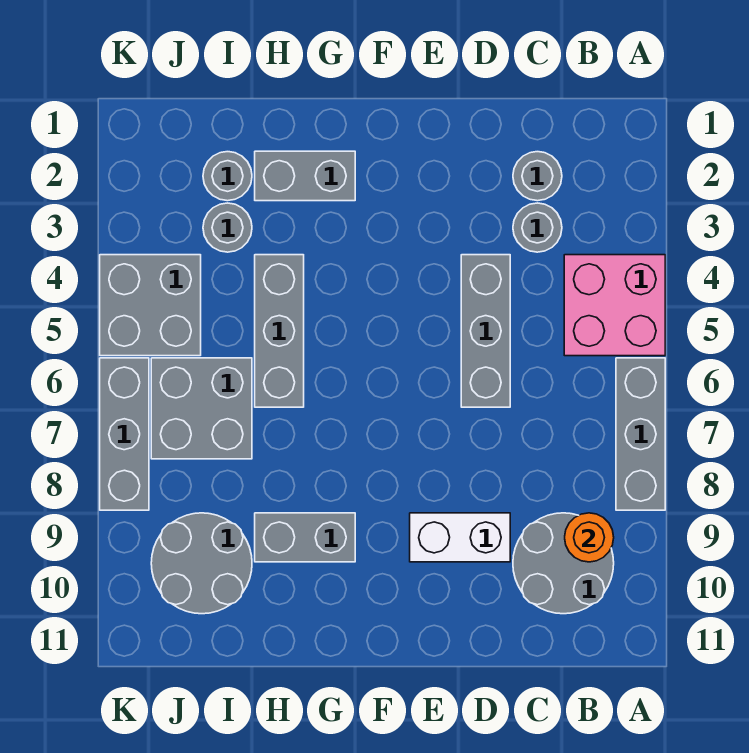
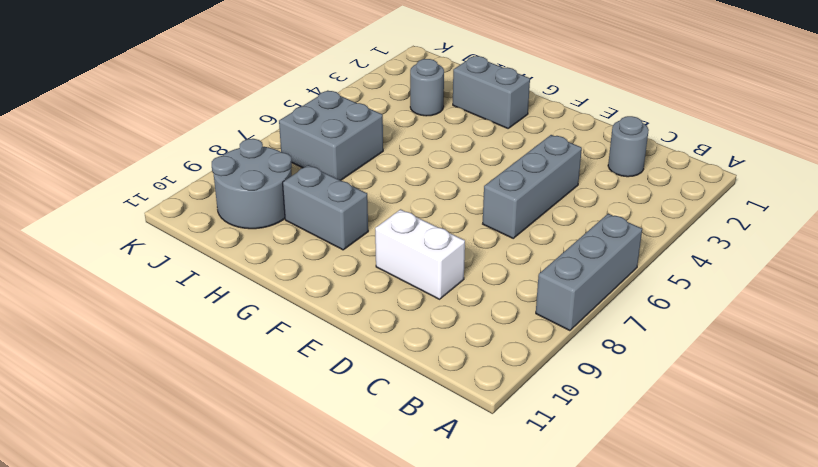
none -> pink 2x2 brick [564,255,665,356]
none -> grey 2x2 round brick [513,513,614,614]
none -> grey 1x1 round brick [513,203,562,252]

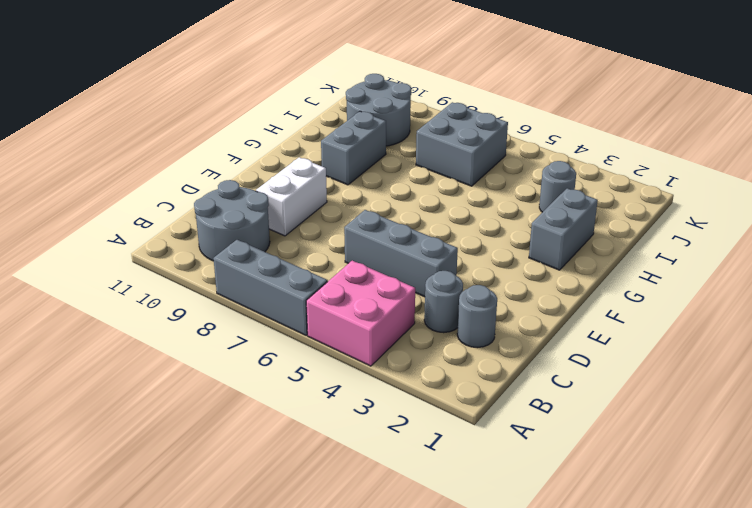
none -> grey 1x3 brick [255,255,304,407]
none -> grey 1x1 round brick [203,152,252,201]
none -> grey 2x2 brick [100,255,201,356]

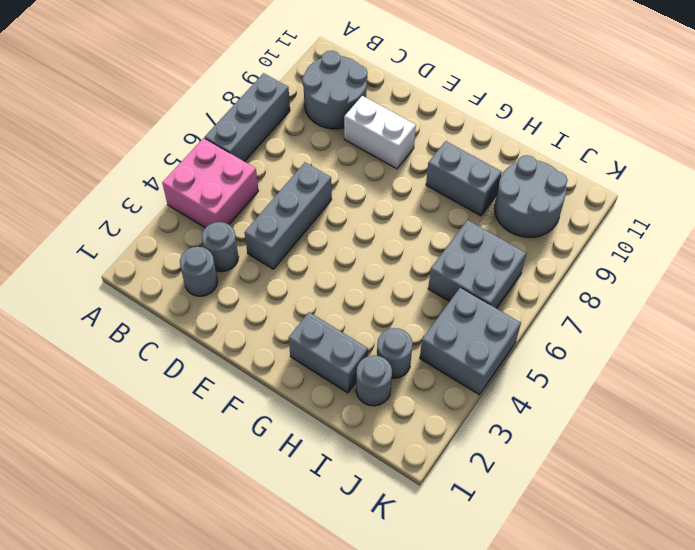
none -> grey 1x3 brick [255,255,304,407]
none -> grey 1x3 brick [100,358,149,510]
none -> orange 1x1 round brick [565,513,614,562]

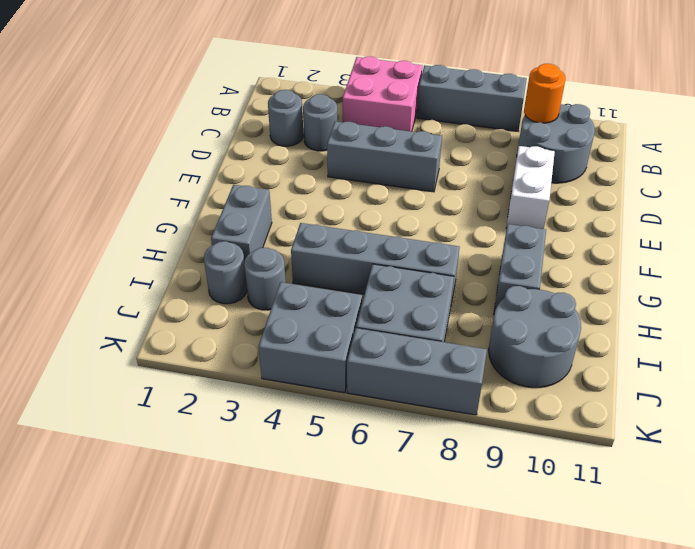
grey 1x4 brick [291,223,460,303] -> grey 1x3 brick [255,255,304,407]

